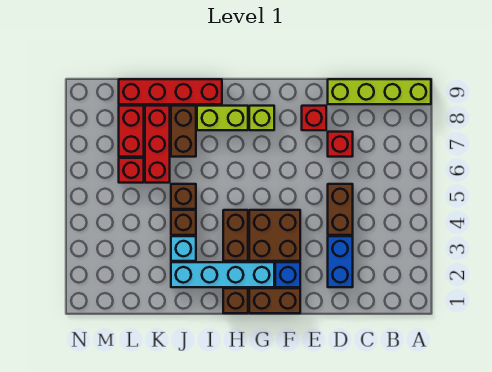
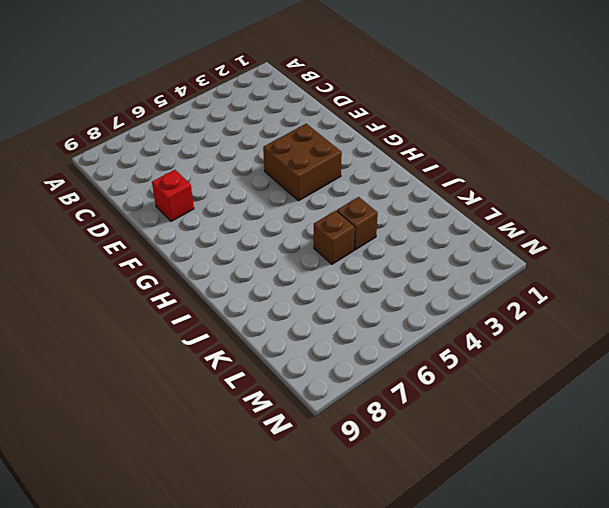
none -> lime 1x4 brick [328,79,431,104]
none -> blue 1x2 brick [328,236,353,287]
none -> brown 1x2 brick [328,184,353,235]

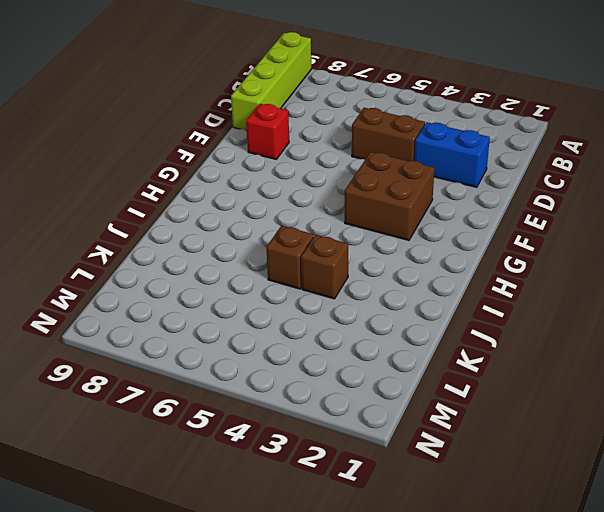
none -> red 1x1 brick [328,132,353,157]
none -> brown 1x2 brick [249,288,300,313]
none -> blue 1x1 brick [275,262,300,287]

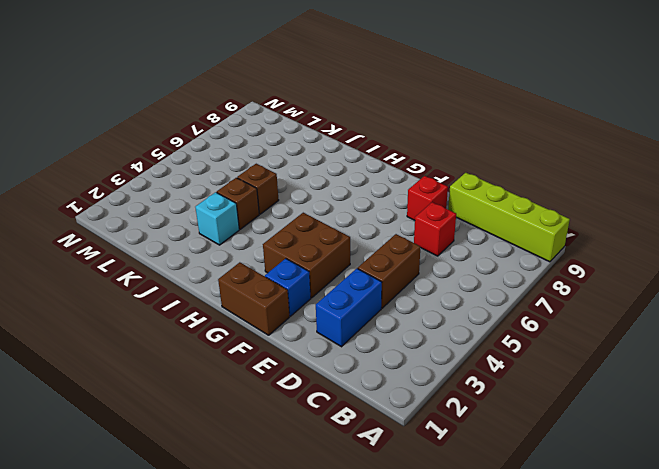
none -> cyan 1x4 brick [171,262,274,287]
none -> lime 1x1 brick [249,106,274,130]
none -> brown 1x1 brick [223,288,248,313]

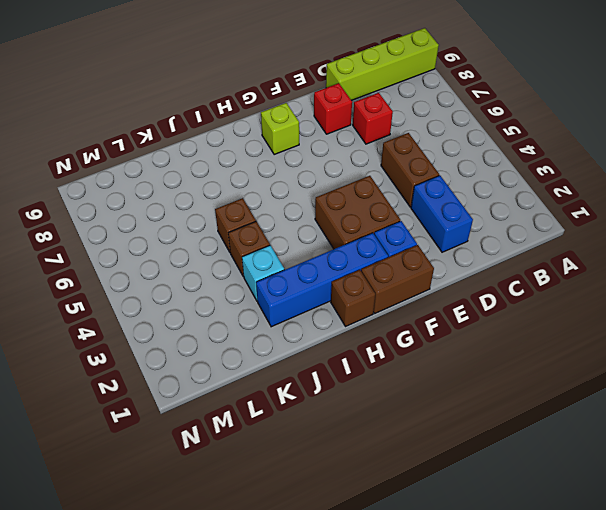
blue 1x4 brick [256,233,388,327] -> cyan 1x4 brick [171,262,274,287]
none -> brown 1x2 brick [223,210,248,261]
none -> lime 1x2 brick [197,106,248,130]
none -> red 1x4 brick [119,79,222,104]

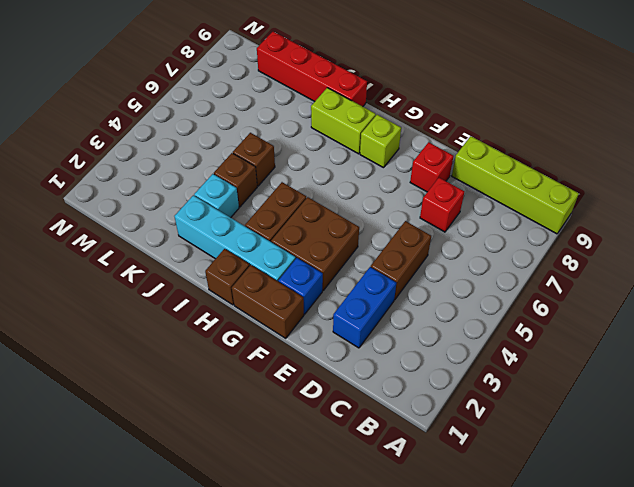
none -> brown 1x2 brick [171,106,196,157]
none -> red 1x3 brick [145,106,170,183]
none -> red 1x1 brick [119,158,144,183]

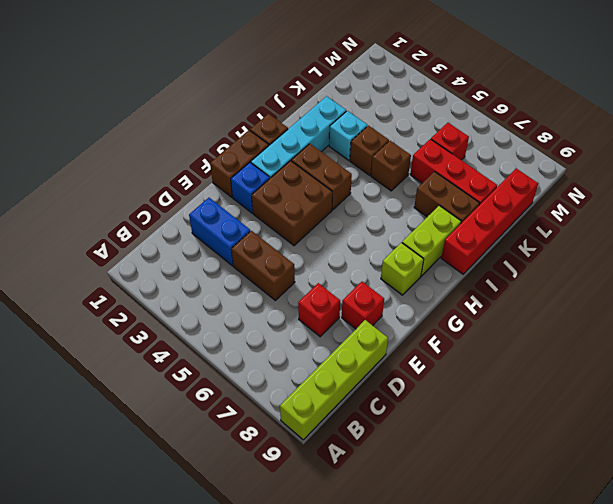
none -> red 1x2 brick [119,106,144,157]

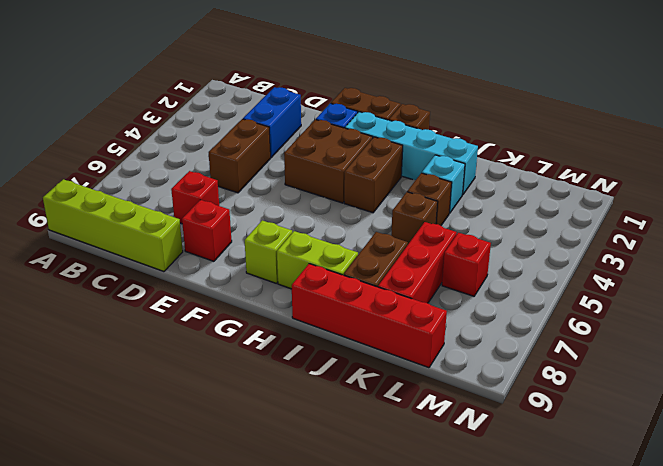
none -> red 1x2 brick [119,106,144,157]

